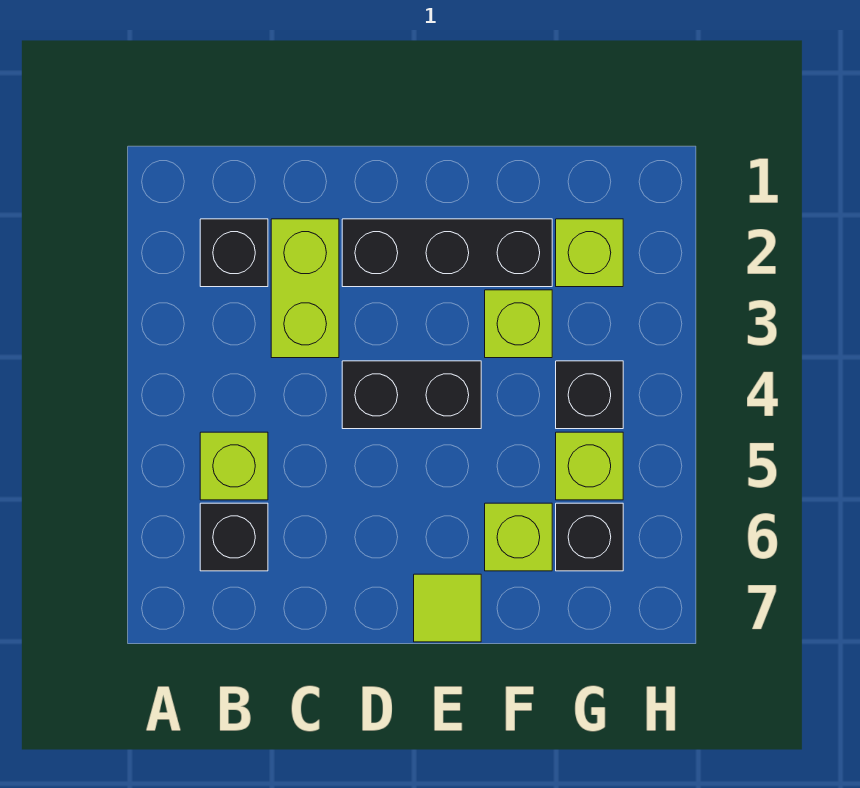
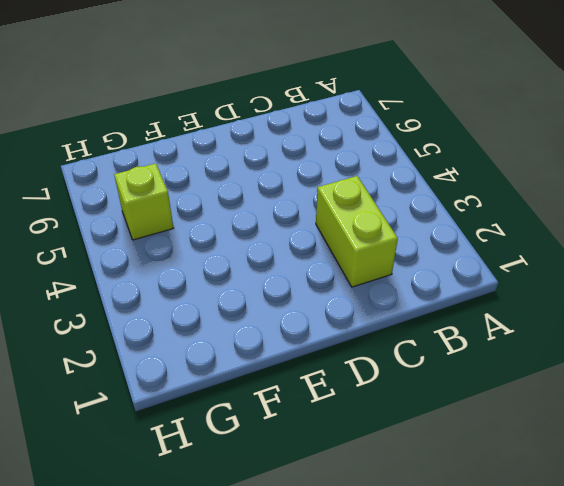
none -> black 1x1 brick [200,219,268,287]
none -> lime 1x1 brick [200,432,268,500]
none -> black 1x1 brick [200,503,268,571]

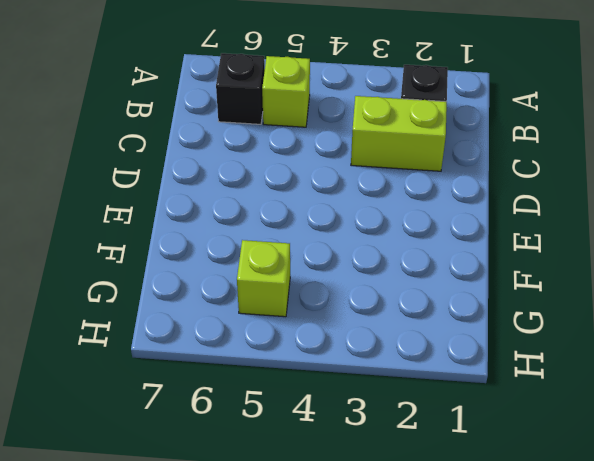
none -> black 1x3 brick [342,219,552,287]
none -> black 1x2 brick [342,361,481,429]
none -> lime 1x1 tile [414,574,481,642]

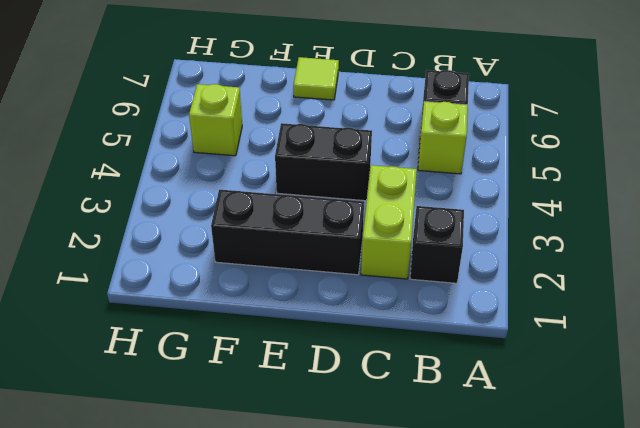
none -> lime 1x1 brick [485,290,552,358]
none -> lime 1x1 brick [485,503,552,571]
none -> lime 1x1 brick [556,219,623,287]

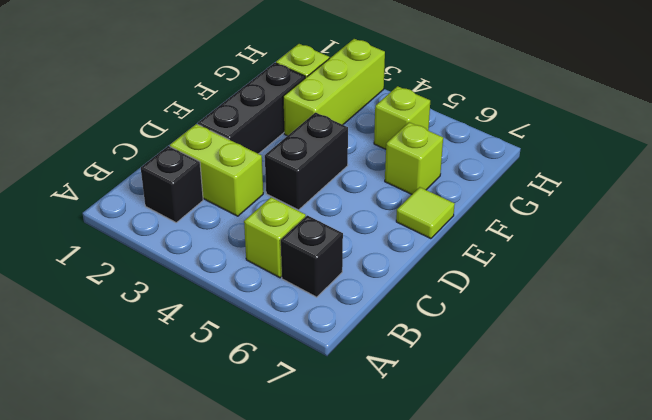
lime 1x3 brick [283,39,385,136] -> lime 1x1 brick [485,290,552,358]
none -> black 1x1 brick [556,361,623,429]
none -> black 1x1 brick [556,503,623,571]

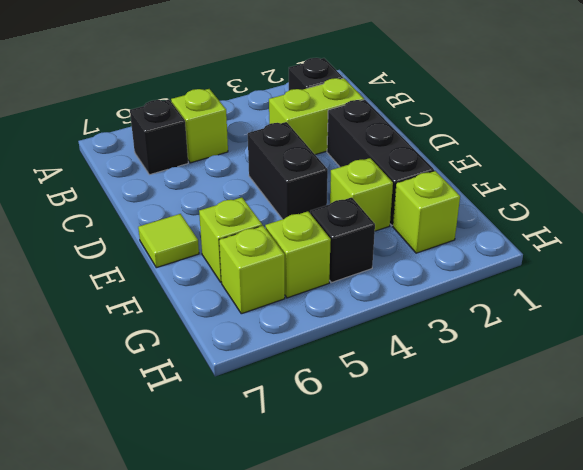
lime 1x1 brick [219,226,285,314] -> black 1x1 brick [556,503,623,571]

